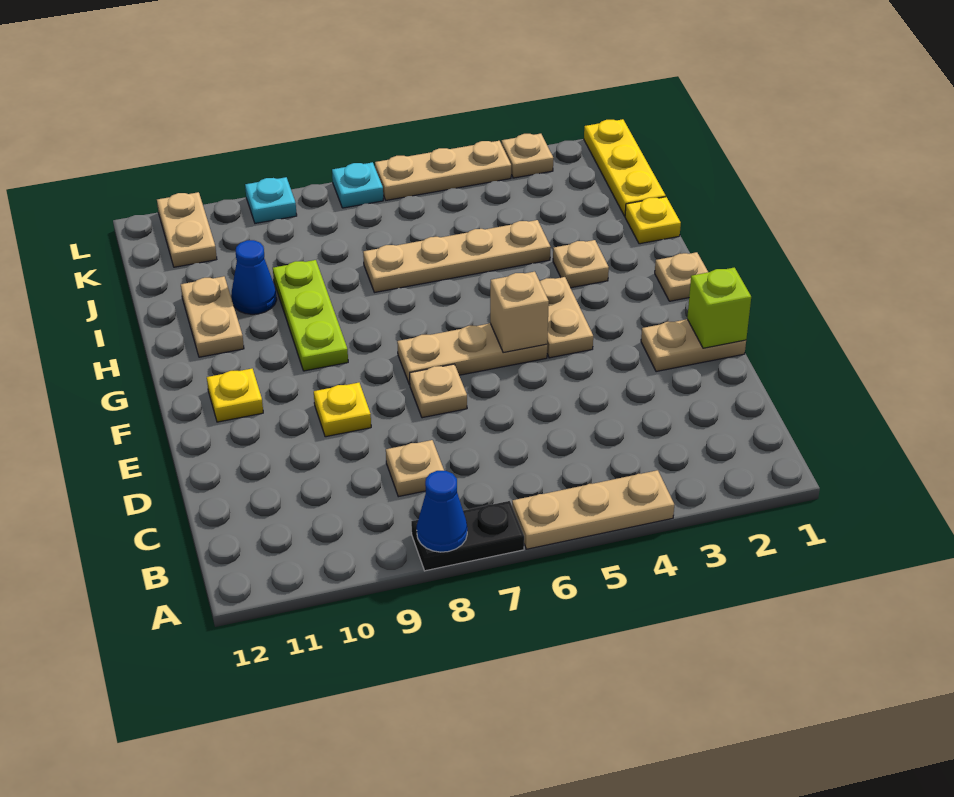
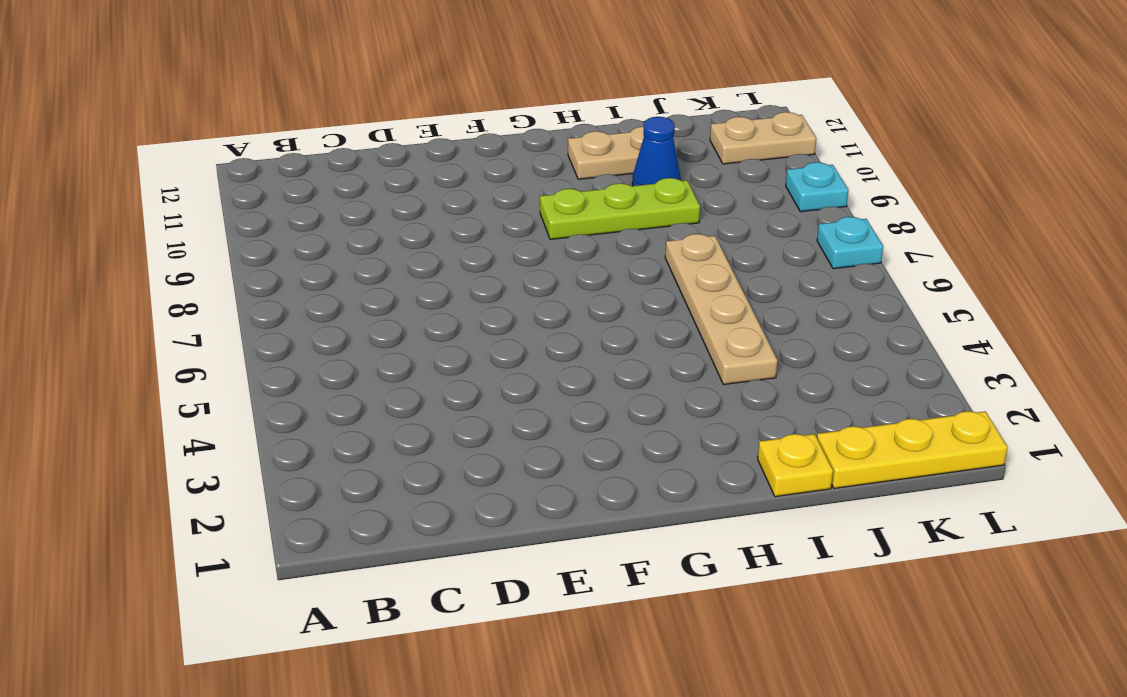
none -> tan 1x3 plate [512,470,674,549]
none -> black 1x2 plate [411,501,524,571]
none -> tan 1x1 plate [386,440,444,497]

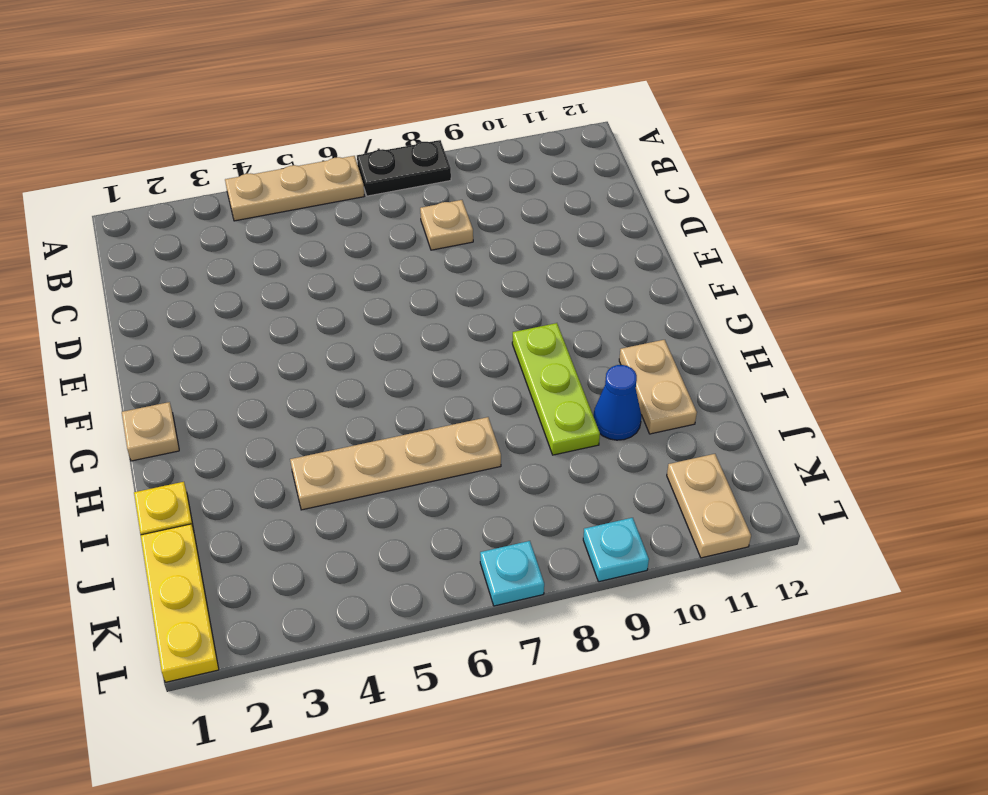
none -> tan 1x2 plate [641,319,746,372]
none -> tan 1x1 plate [410,364,467,418]
none -> yellow 1x1 plate [314,383,371,437]

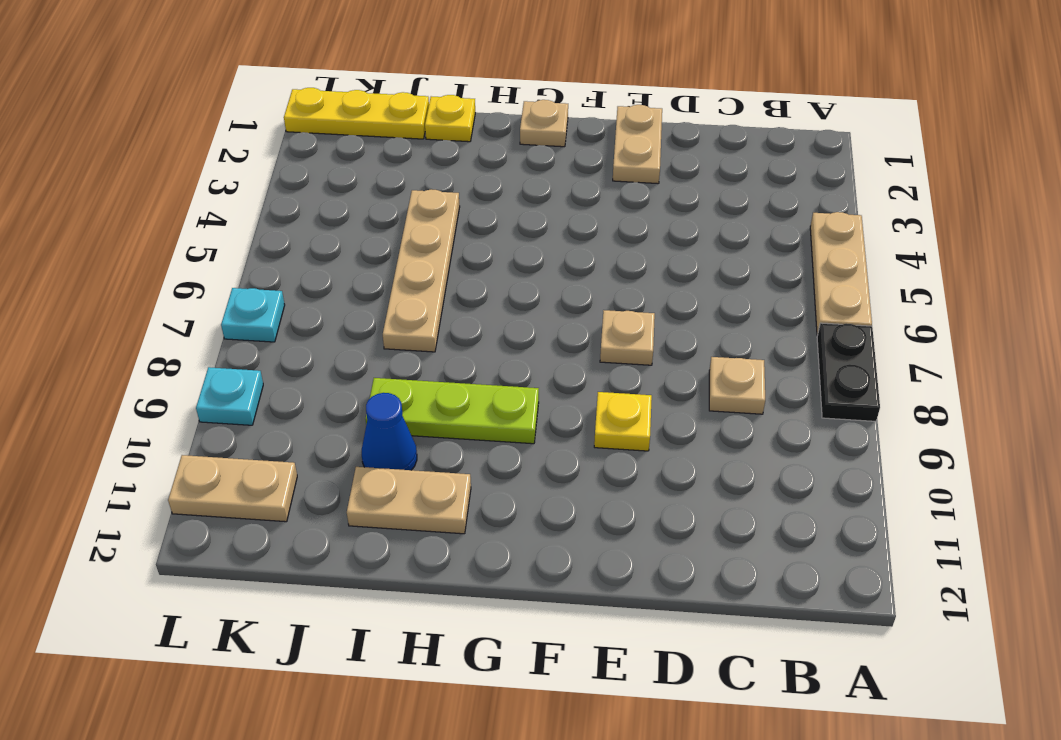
none -> tan 1x2 plate [540,277,593,358]
none -> tan 1x3 plate [397,323,547,385]
none -> yellow 1x1 plate [207,369,263,422]

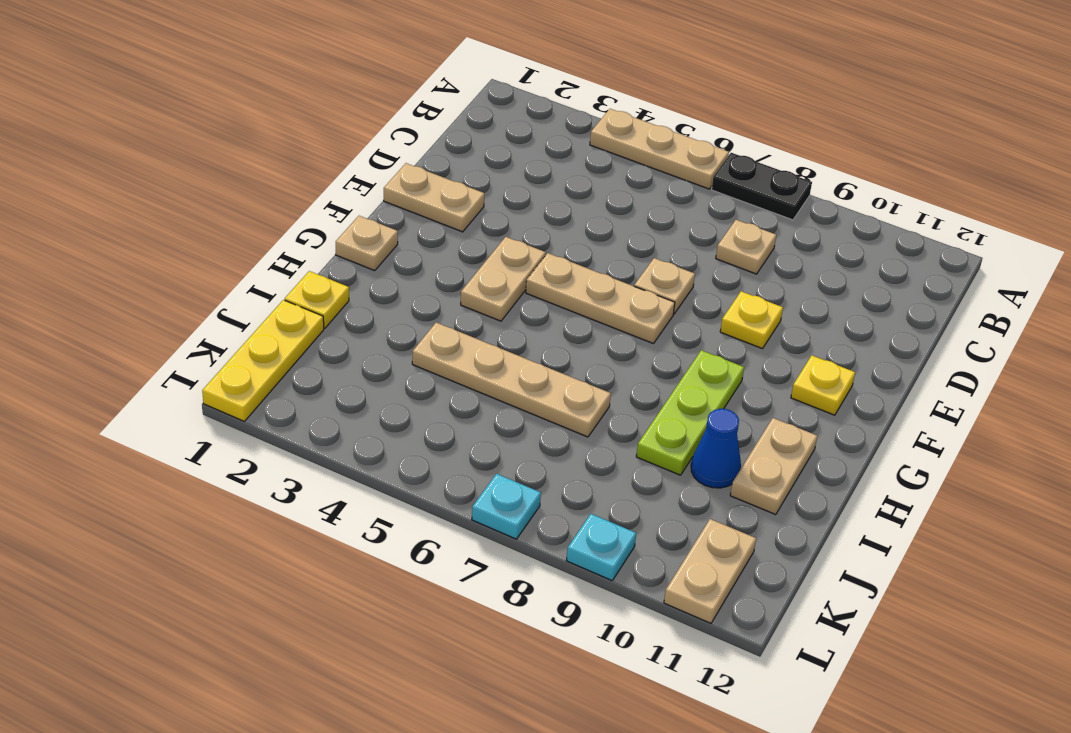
none -> tan 1x1 plate [553,240,609,288]
none -> tan 1x1 plate [502,134,553,178]
none -> tan 1x3 plate [375,141,511,200]

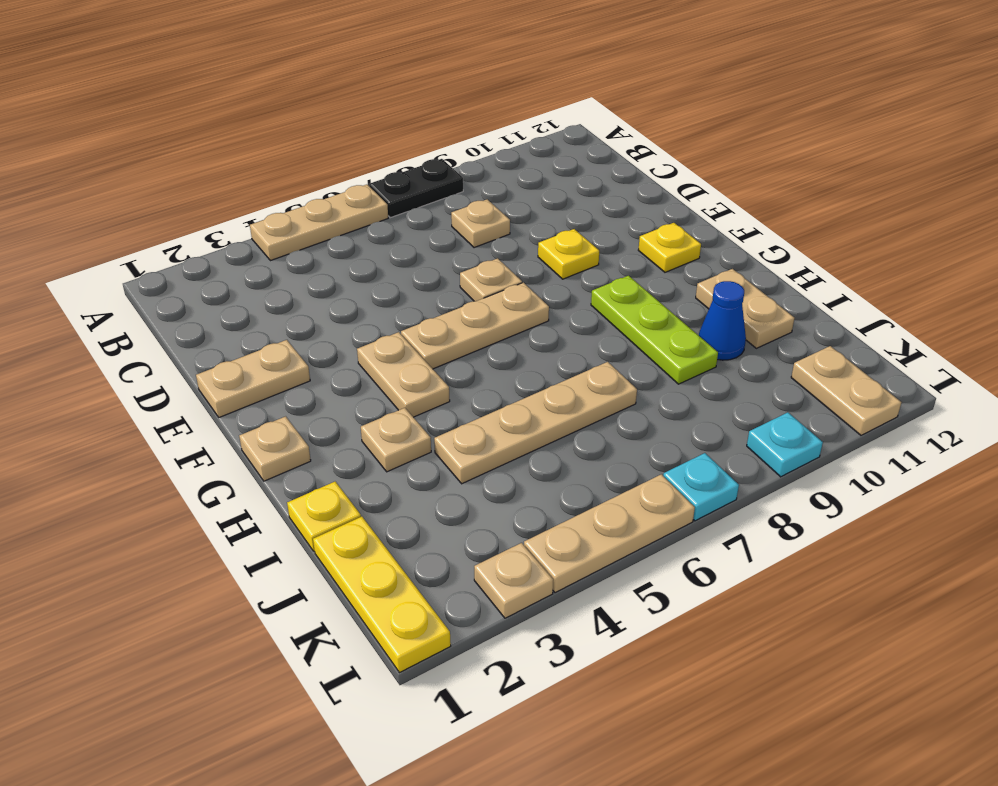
none -> blue 1x1 cone [417,471,467,552]
none -> lime 1x1 brick [687,268,751,348]
none -> tan 1x1 brick [490,272,549,353]

